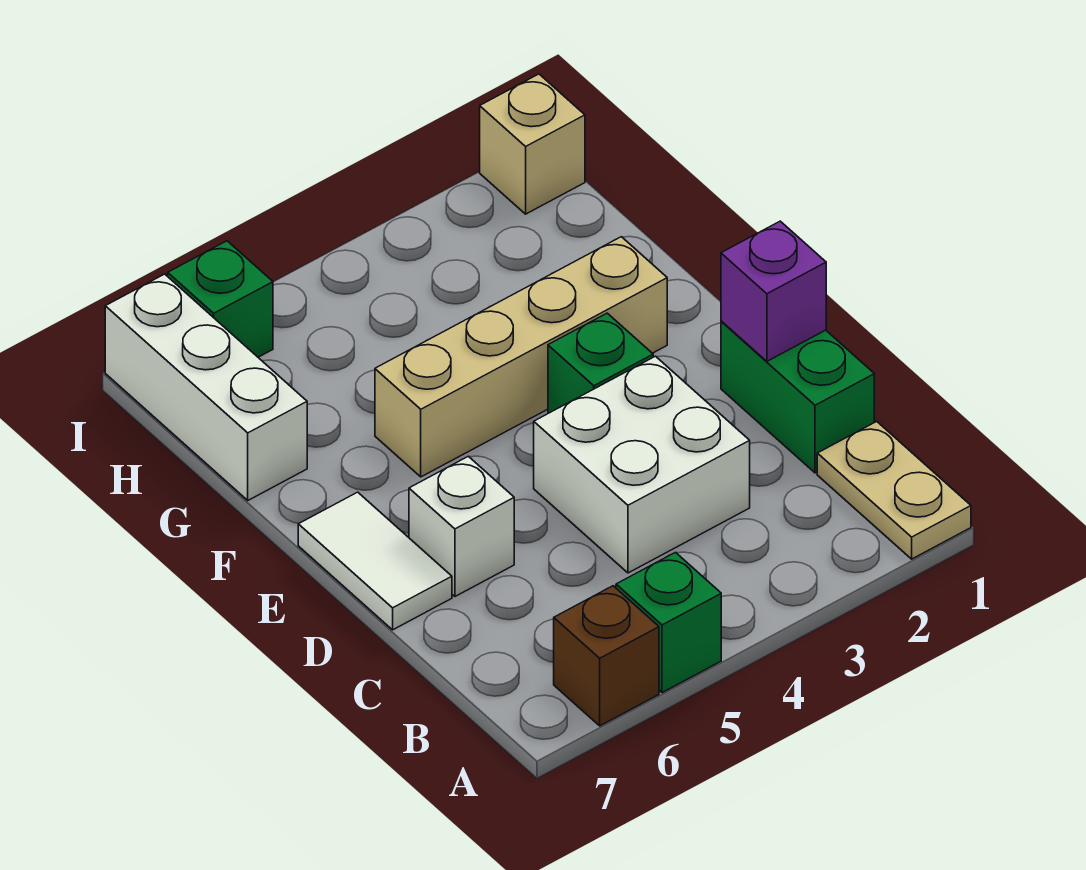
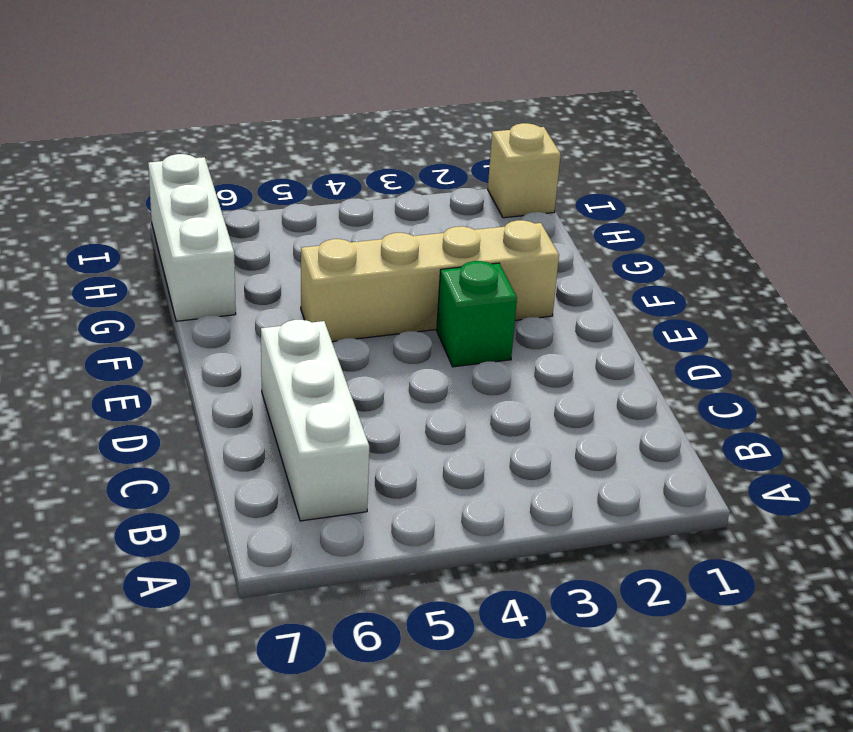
white 1x3 brick [261,320,369,521] -> white 1x1 brick [409,456,514,596]
none -> tan 1x2 plate [817,421,971,559]
none -> green 1x1 brick [616,552,721,693]
none -> brown 1x1 brick [554,586,659,726]

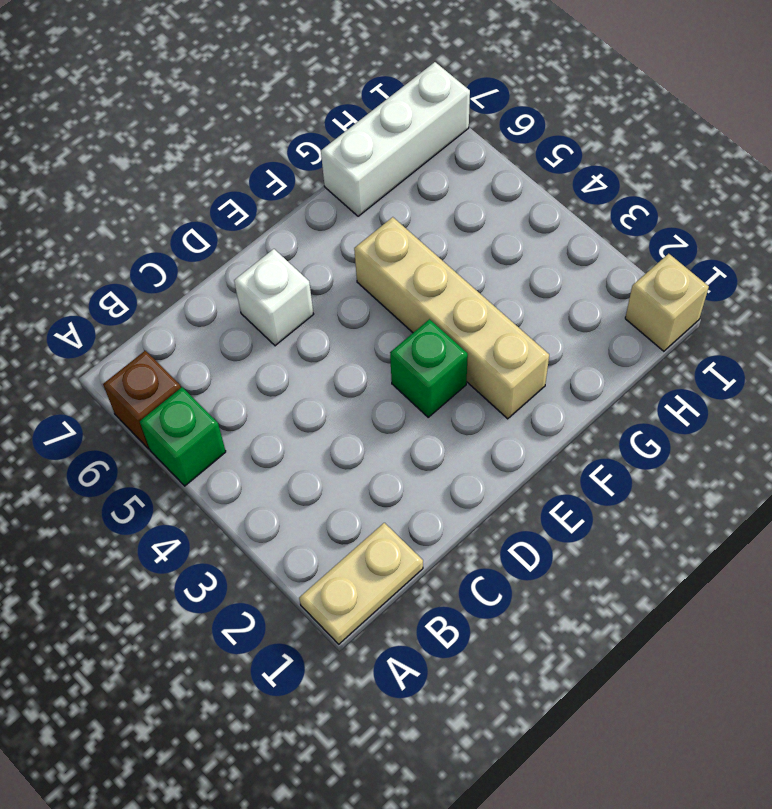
none -> green 1x2 brick [721,321,874,473]
none -> white 2x2 brick [534,356,750,573]
none -> white 1x2 tile [298,492,452,630]

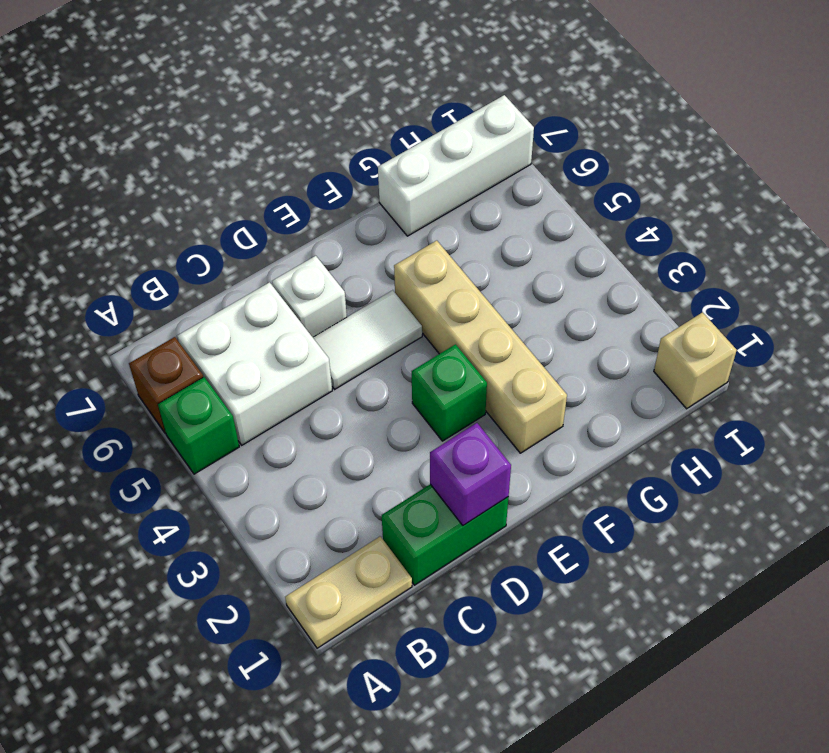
white 2x2 brick [177,282,332,445] -> white 2x2 brick moved to [534,356,750,573]
white 1x2 tile [313,290,422,389] -> white 1x2 tile moved to [298,492,452,630]
none -> green 1x1 brick [168,241,273,357]

